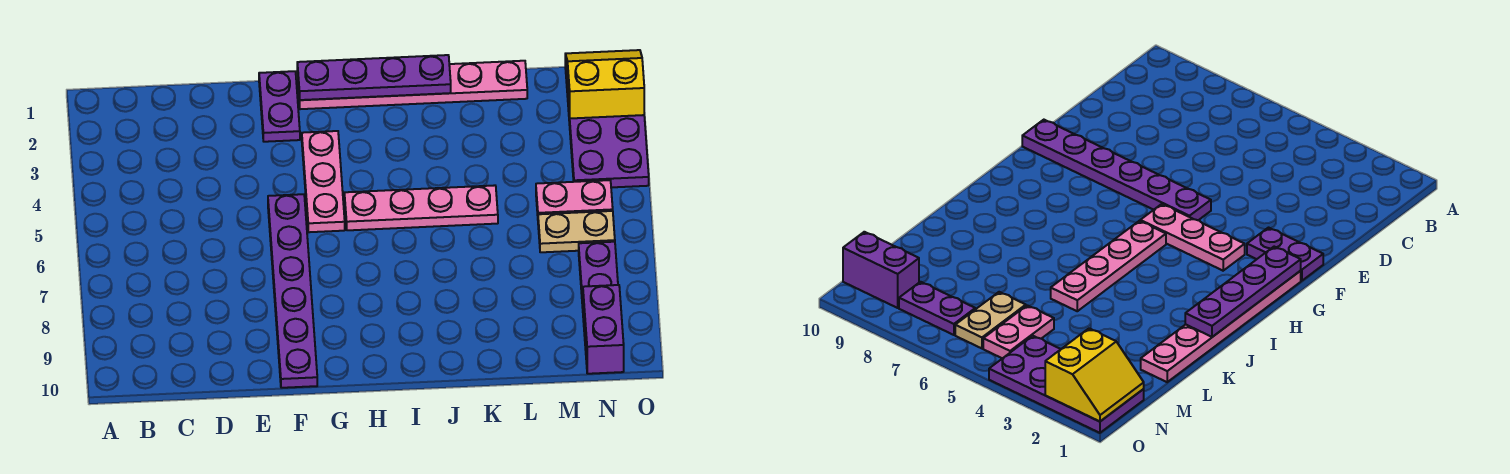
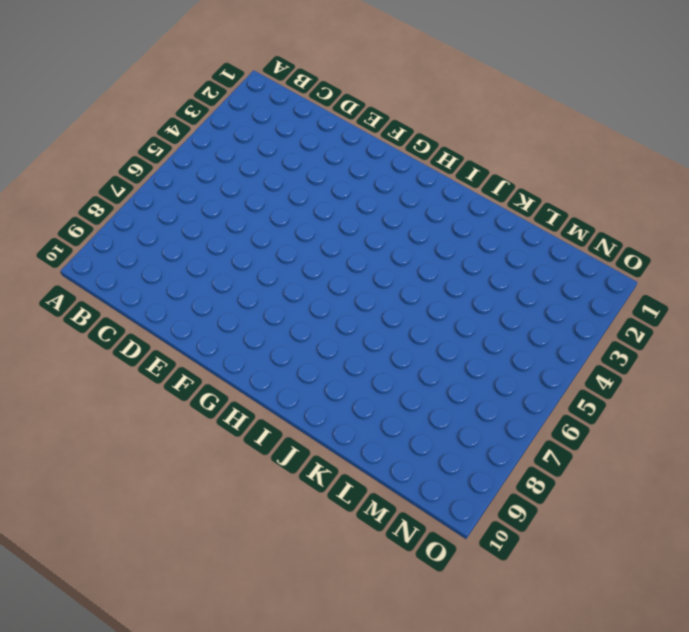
none -> purple 1x2 plate [259,71,300,142]
none -> purple 1x6 plate [268,194,317,388]
none -> pink 1x6 plate [297,61,527,109]

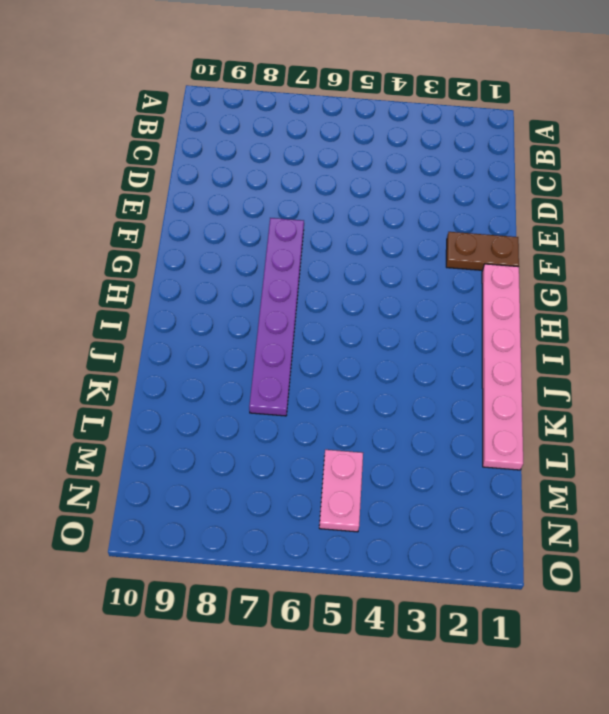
brown 1x2 plate [446,232,519,270] -> purple 1x2 plate [259,71,300,142]
purple 1x6 plate [249,218,304,416] -> purple 1x6 plate turned to [268,194,317,388]
none -> pink 1x3 plate [302,131,345,232]
none -> pink 1x4 plate [344,185,498,230]
none -> tan 1x2 plate [538,211,615,252]

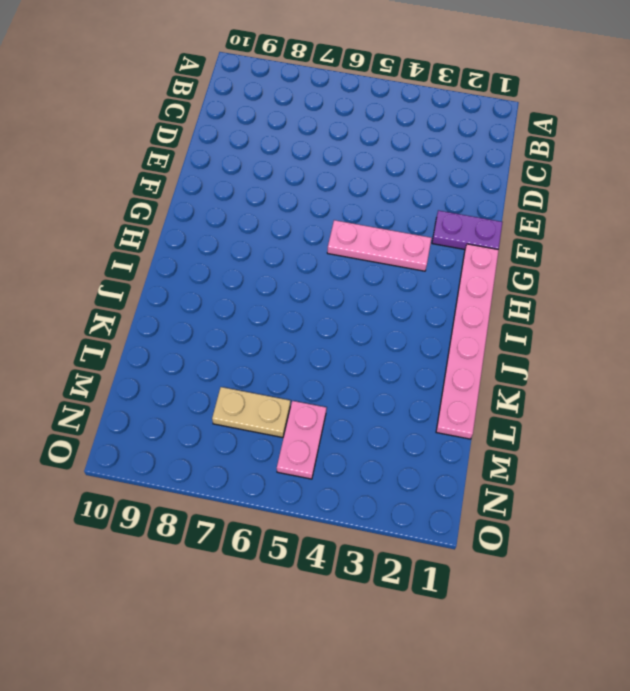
tan 1x2 plate [212,387,290,438] -> tan 1x2 plate turned to [538,211,615,252]
none -> purple 1x6 plate [268,194,317,388]
none -> pink 1x4 plate [344,185,498,230]
none -> purple 2x4 plate [565,61,649,187]

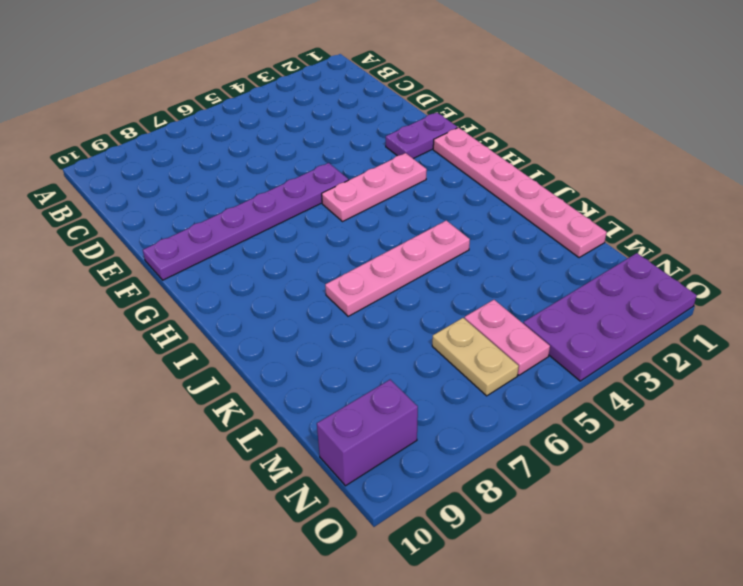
pink 1x4 plate [325,220,470,316] -> pink 1x4 plate turned to [344,185,498,230]
none -> purple 1x2 plate [579,242,618,308]
none -> purple 1x4 plate [297,55,451,100]
none -> yellow 2x2 slope [565,50,644,118]

